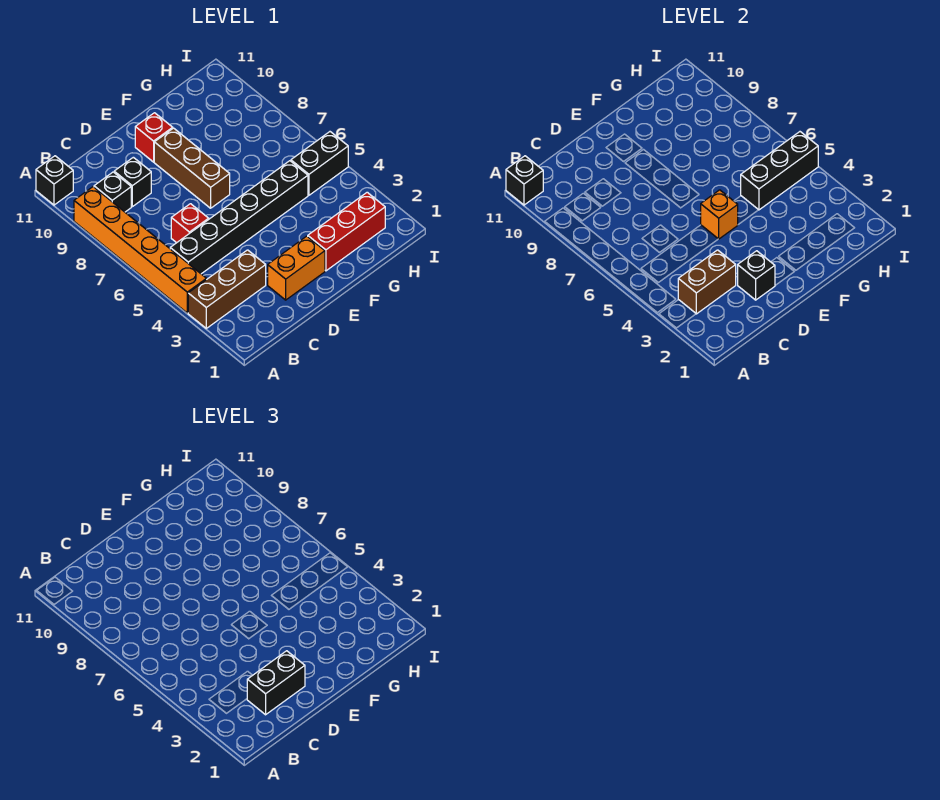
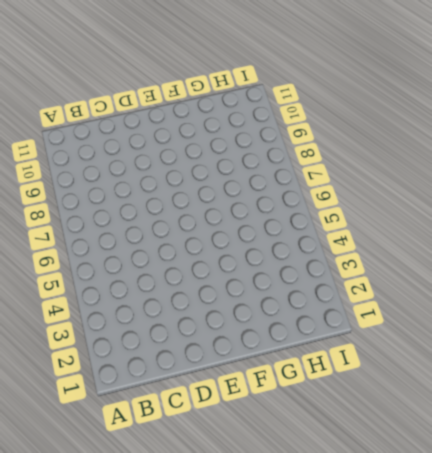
none -> brown 1x3 brick [188,250,266,328]
none -> orange 1x6 brick [74,187,206,313]
none -> black 1x1 brick [36,156,73,205]

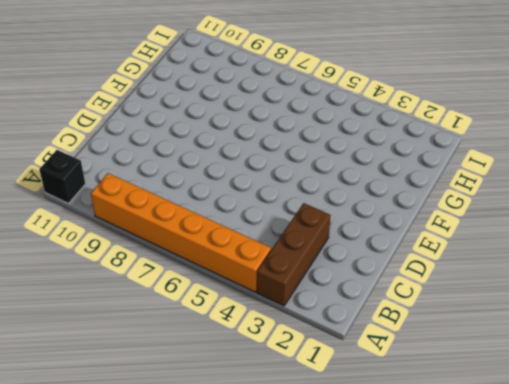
none -> black 1x6 brick [170,161,308,274]
none -> black 1x1 brick [94,172,131,212]
none -> red 1x1 brick [171,204,209,243]

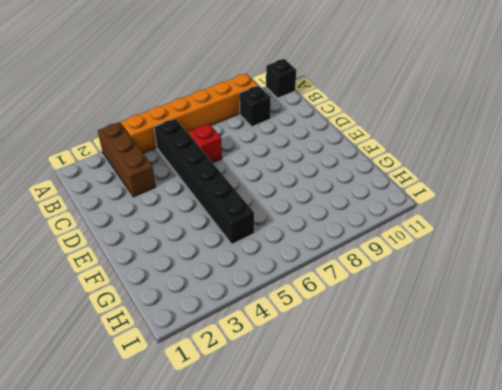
none -> black 1x1 brick [114,157,151,207]
none -> orange 1x2 brick [268,236,325,300]
none -> brown 1x3 brick [154,128,230,208]

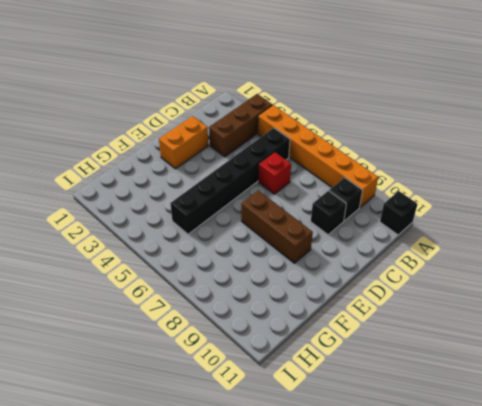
none -> red 1x1 brick [135,113,173,162]
none -> red 1x3 brick [308,192,385,271]
none -> black 1x2 brick [291,132,348,195]

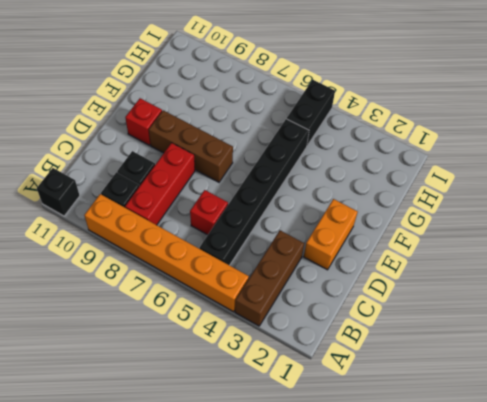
red 1x3 brick [125,143,195,225] -> red 1x3 brick moved to [308,192,385,271]
none -> black 1x1 brick [506,156,543,205]
none -> brown 1x2 brick [678,250,736,314]
none -> black 1x1 brick [738,251,775,300]

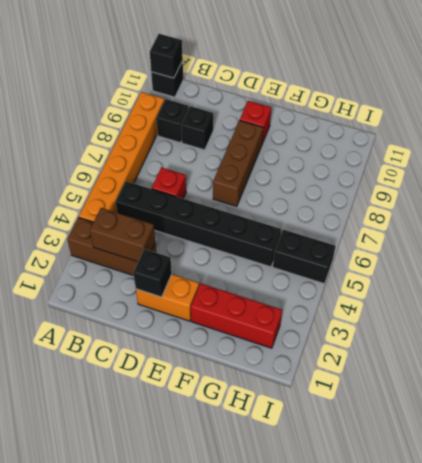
none -> orange 1x1 brick [701,190,738,239]
none -> black 1x3 brick [741,132,818,210]
none -> black 1x2 brick [247,651,305,715]

